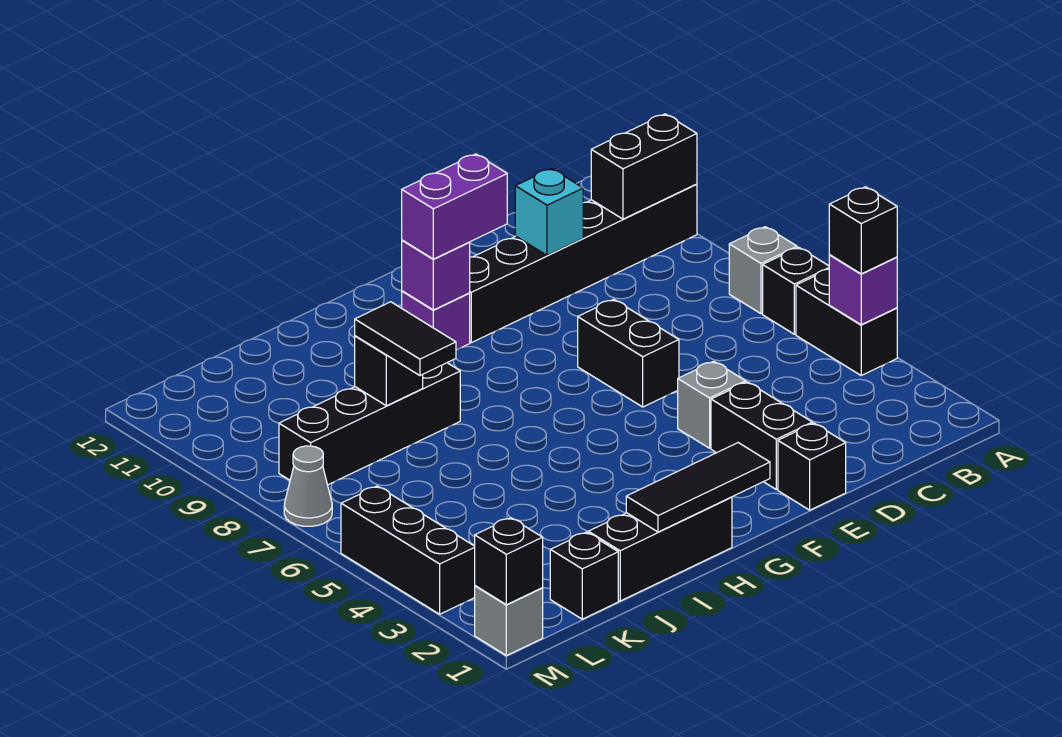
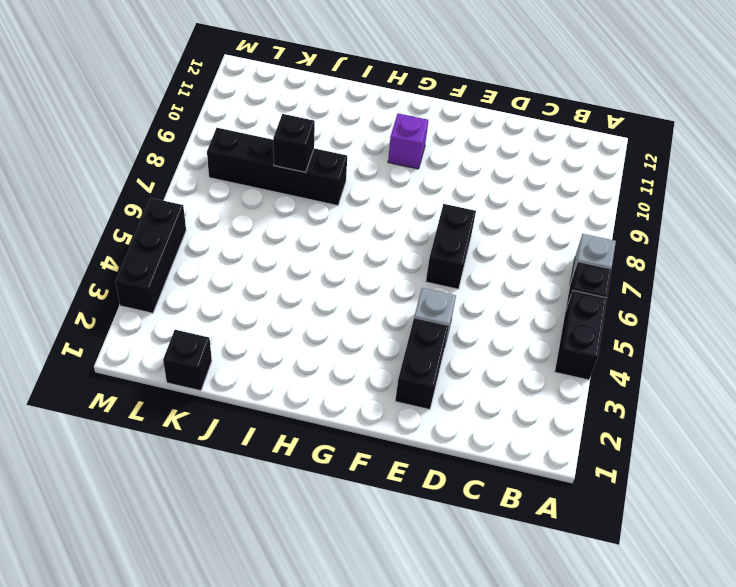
none -> black 1x6 brick [469,184,697,343]
none -> black 1x1 brick [778,423,846,510]
none -> black 1x3 brick [588,497,732,601]

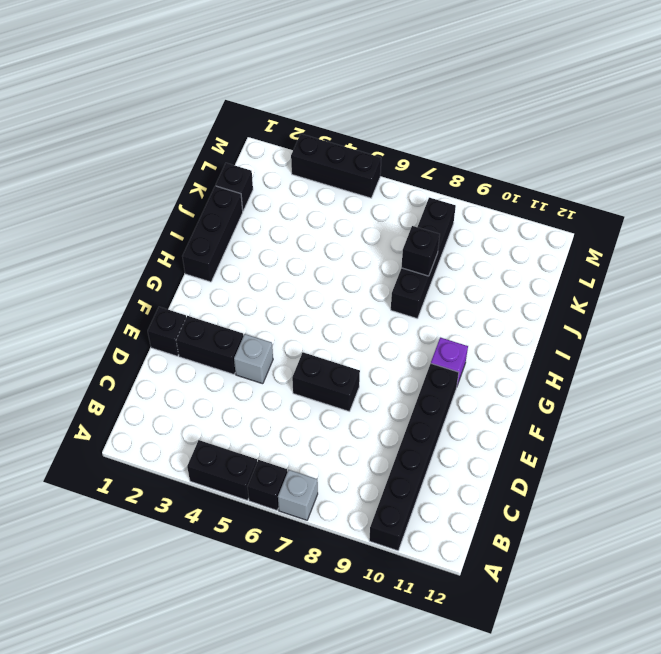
none -> grey 1x1 brick [475,586,543,656]
none -> grey 1x1 cone [284,446,332,526]
none -> purple 1x1 brick [829,255,897,325]

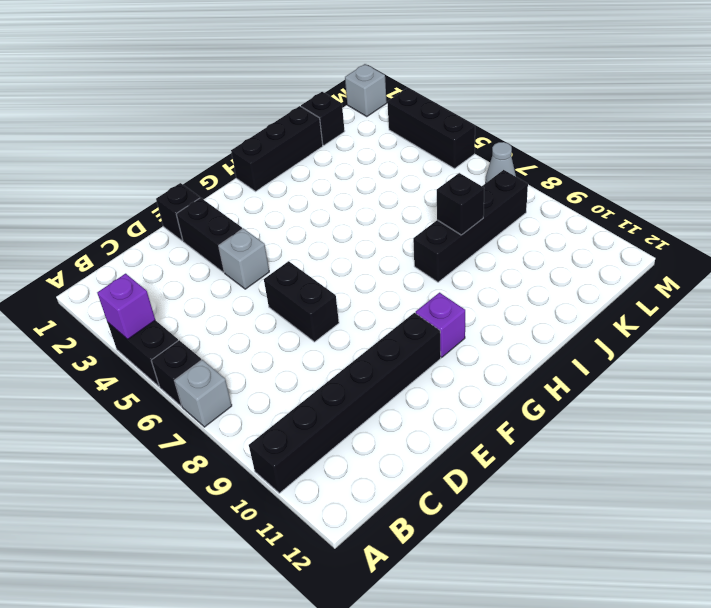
none -> black 1x2 brick [591,114,697,219]
none -> cyan 1x1 brick [515,168,583,255]
none -> black 1x3 tile [626,443,770,532]

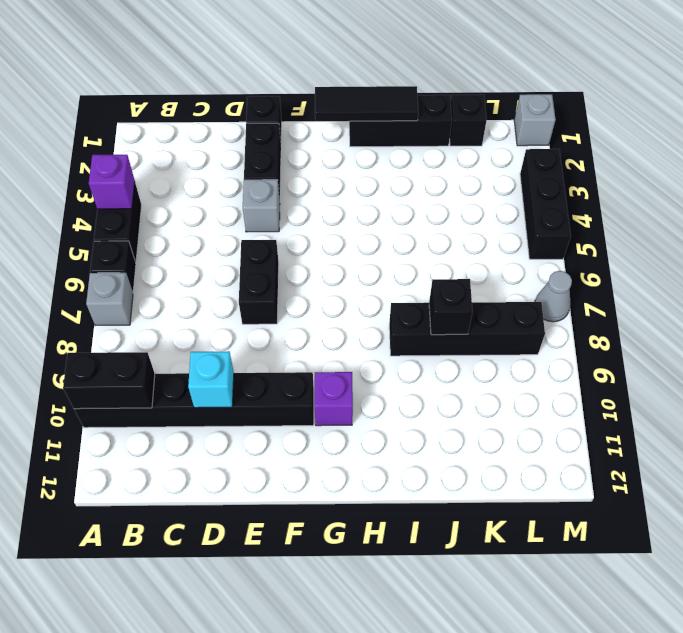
none -> purple 1x1 brick [402,240,470,310]
none -> black 1x1 brick [475,518,543,605]
none -> black 1x1 brick [829,187,897,274]

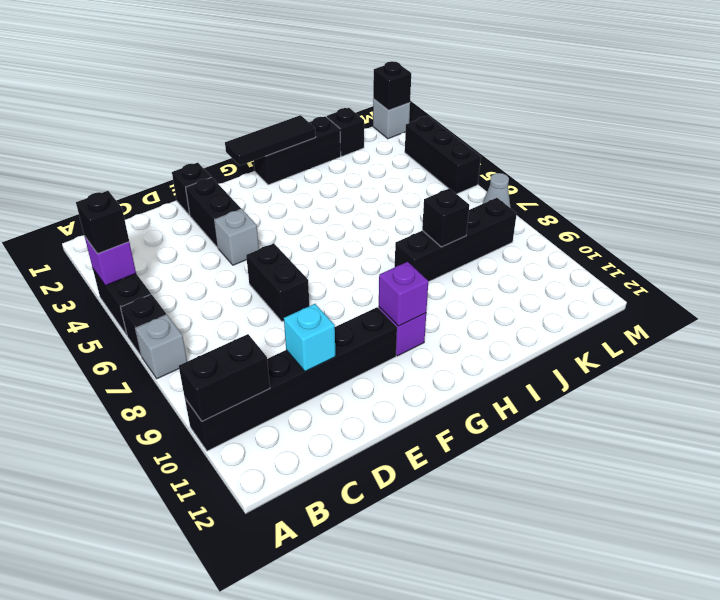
none -> purple 1x2 brick [402,154,507,259]
none -> black 1x2 tile [355,302,456,375]

